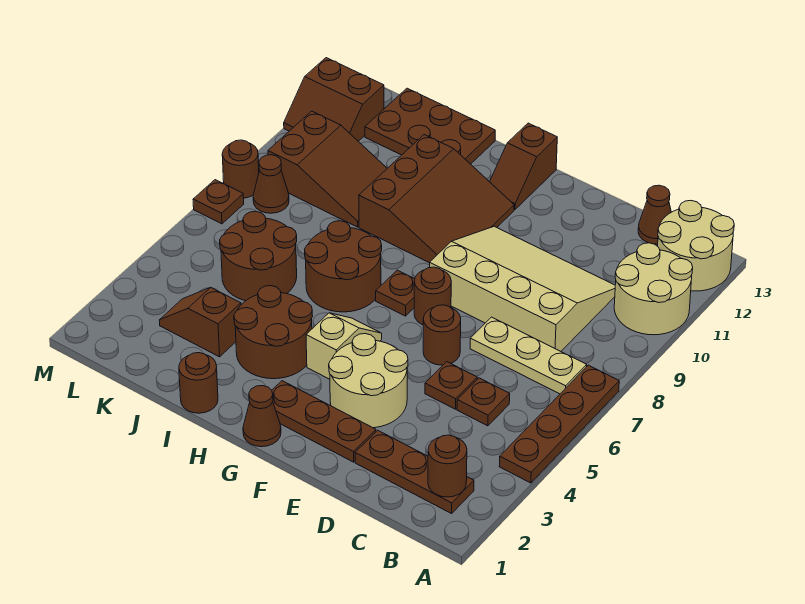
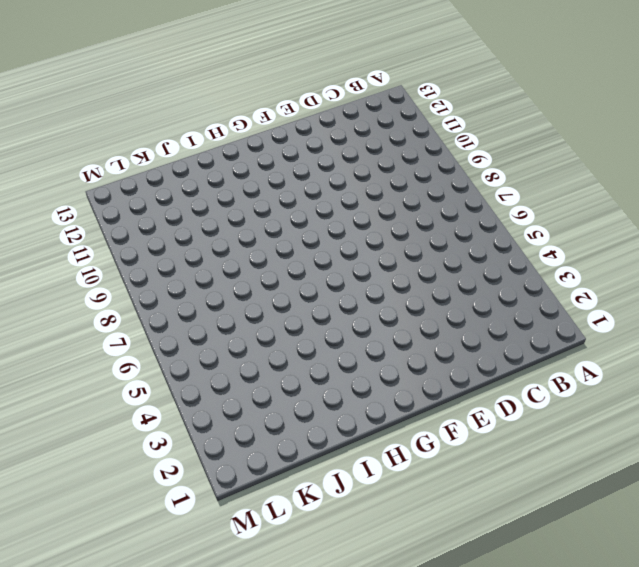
none -> brown 1x4 plate [499,365,619,483]
none -> tan 2x2 round brick [614,243,693,335]
none -> tan 2x2 round brick [658,201,734,291]
none -> brown 1x3 plate [355,430,474,514]

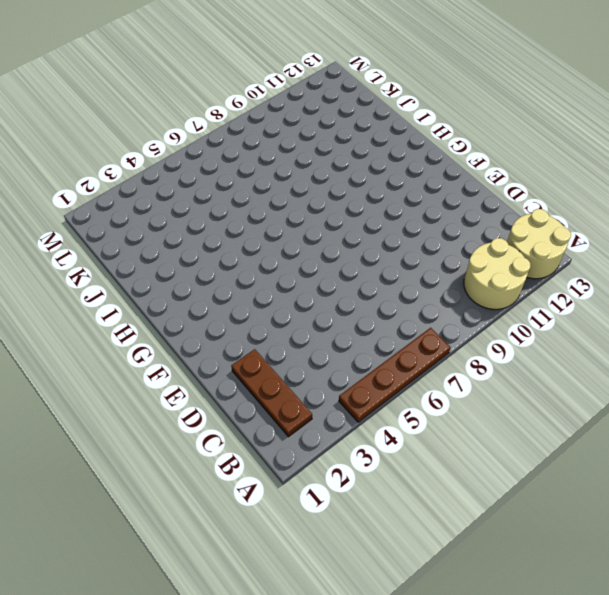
none -> tan 1x3 plate [470,317,587,394]
none -> brown 1x1 plate [457,378,510,426]
none -> tan 3x4 slope [430,227,615,351]
none -> brown 1x1 cone [638,185,671,244]

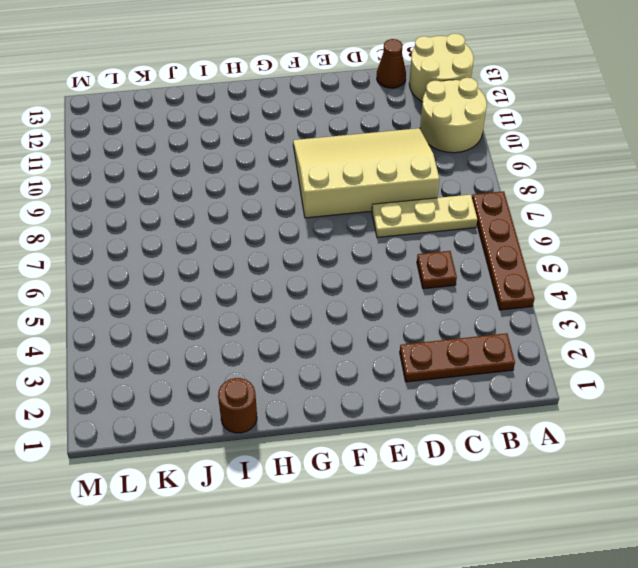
none -> brown 1x1 plate [425,362,477,409]
none -> brown 1x3 plate [272,381,376,462]
none -> tan 2x2 round brick [329,334,408,428]
none -> brown 1x1 round brick [423,305,461,365]

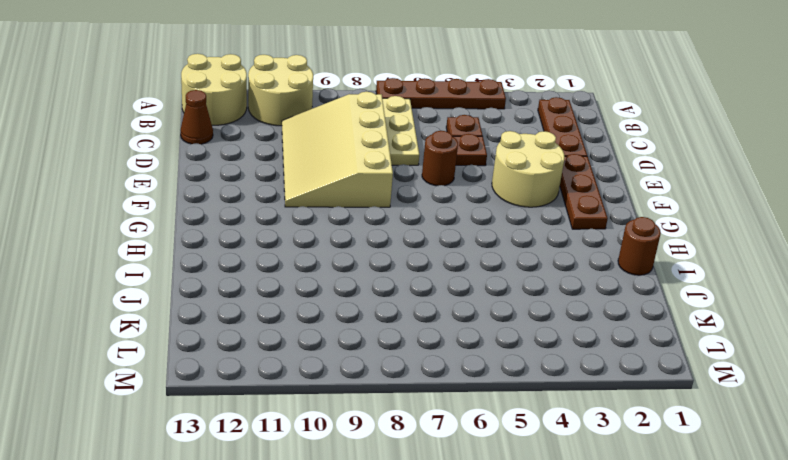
none -> brown 1x1 round brick [414,267,451,325]
none -> brown 1x1 cone [243,386,281,447]
none -> tan 1x2 slope [306,313,382,379]
none -> brown 1x1 plate [376,270,415,316]

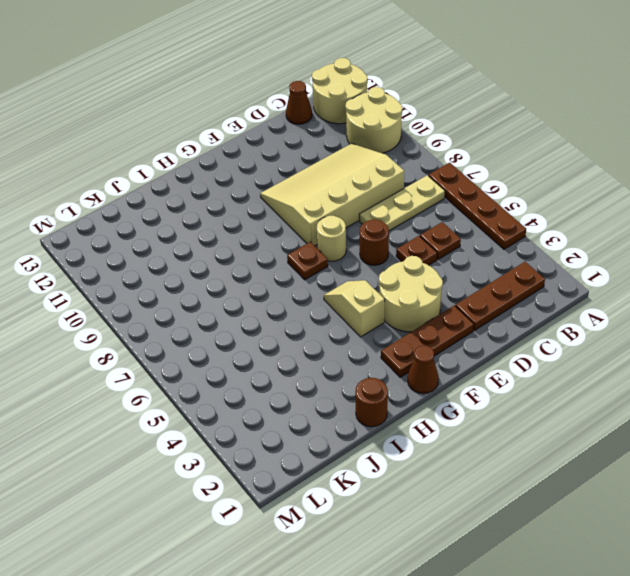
tan 1x1 round brick [317,216,346,261] -> brown 1x1 round brick [414,267,451,325]
none -> brown 3x3 slope [359,135,514,263]
none -> brown 1x2 slope [490,123,557,210]
none -> brown 2x2 round brick [234,286,313,379]
none -> brown 2x2 round brick [305,221,382,312]

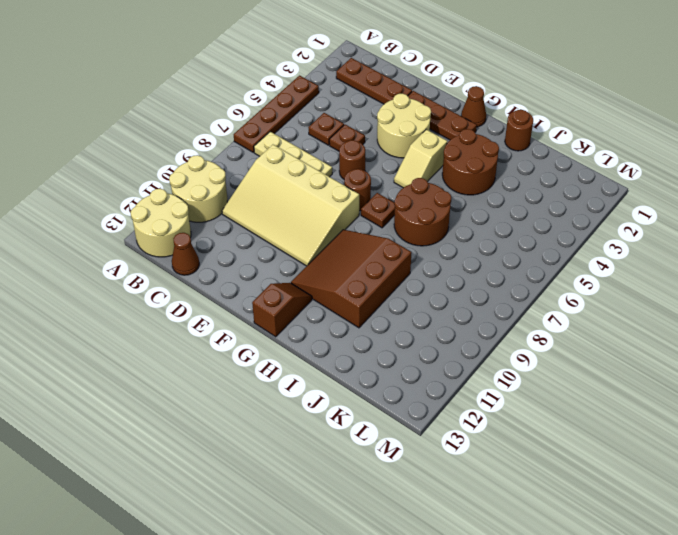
none -> brown 2x3 plate [365,88,495,164]
none -> brown 1x2 slope [159,288,241,357]
none -> brown 2x2 round brick [220,211,297,301]
none -> brown 2x3 slope [268,111,387,227]

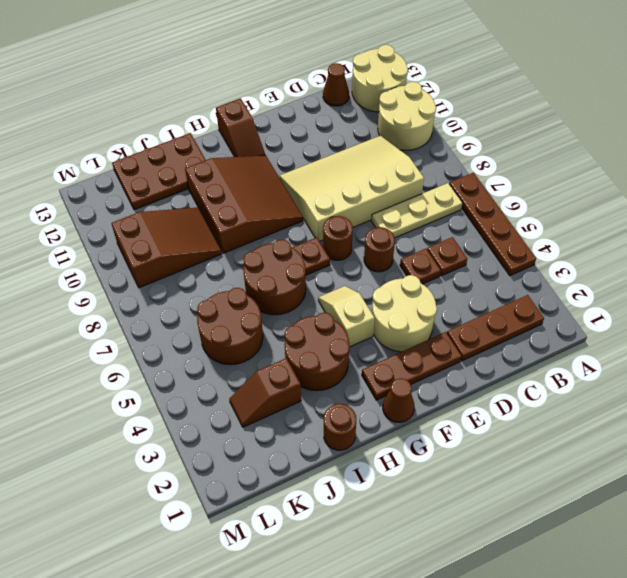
none -> brown 1x1 cone [253,155,289,213]
none -> brown 2x2 slope [284,58,384,141]
none -> brown 1x1 plate [193,180,244,224]
none -> brown 1x1 round brick [222,140,259,198]

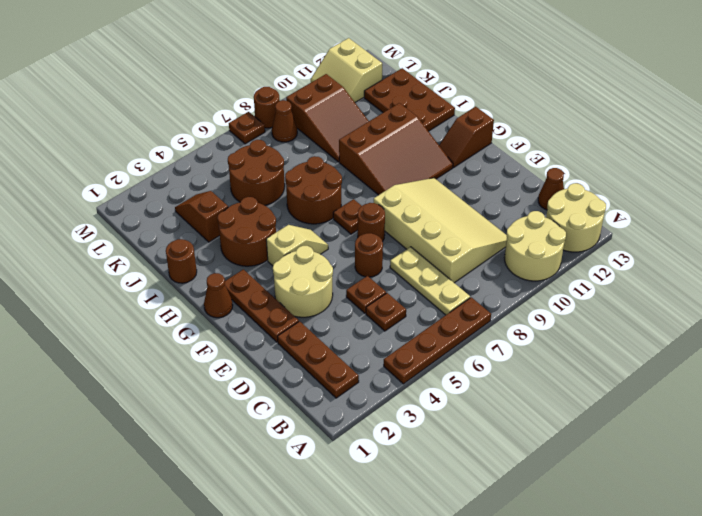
tan 2x2 slope [311,38,382,102] -> brown 2x2 slope [284,58,384,141]
none -> brown 1x1 round brick [428,435,467,497]

